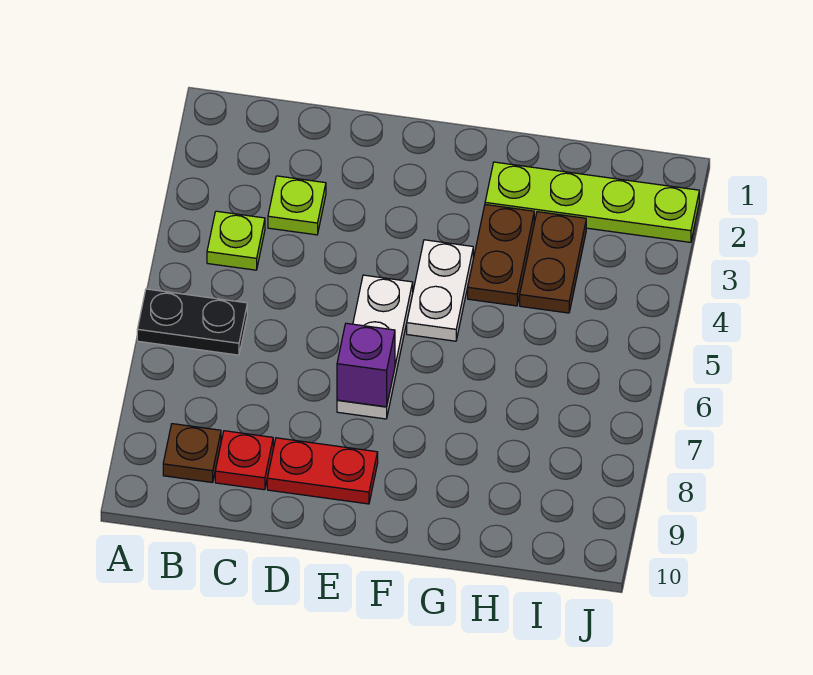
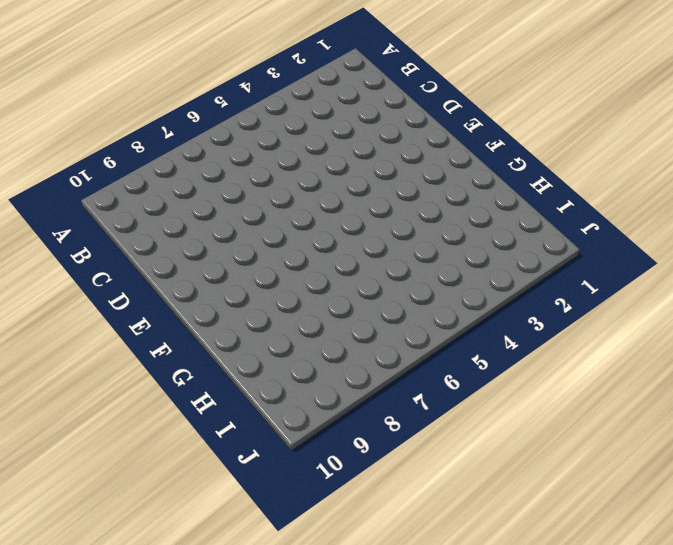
none -> black 1x2 plate [137,289,247,355]
none -> lime 1x1 plate [207,211,265,270]
none -> brown 1x1 plate [163,424,221,483]

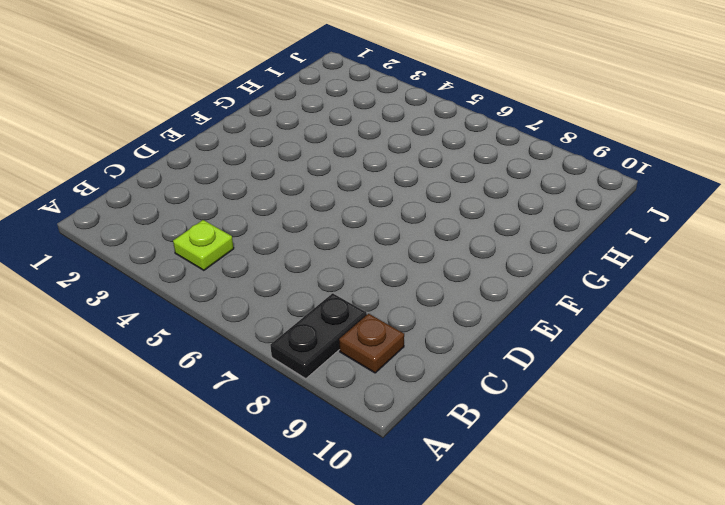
black 1x2 plate [270,293,367,379] -> black 1x2 plate moved to [137,289,247,355]
none -> lime 1x1 plate [268,176,326,235]
none -> red 1x1 plate [215,431,273,490]
none -> red 1x2 plate [267,438,378,504]

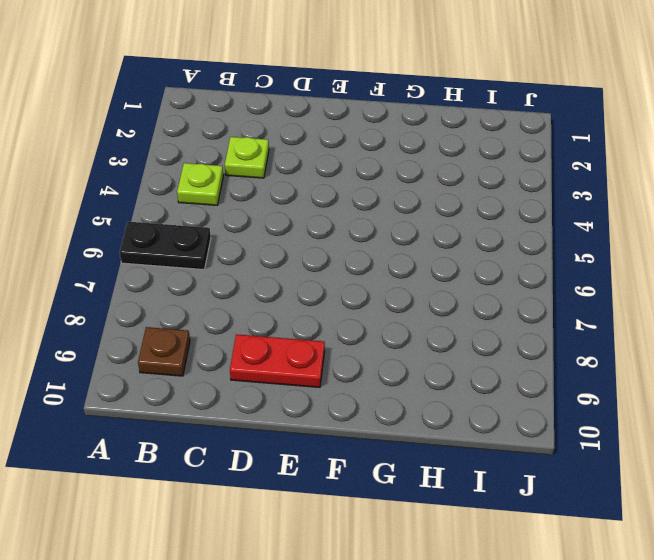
none -> red 1x1 plate [215,431,273,490]
none -> white 1x3 plate [337,275,413,419]
none -> white 1x2 plate [407,240,473,341]

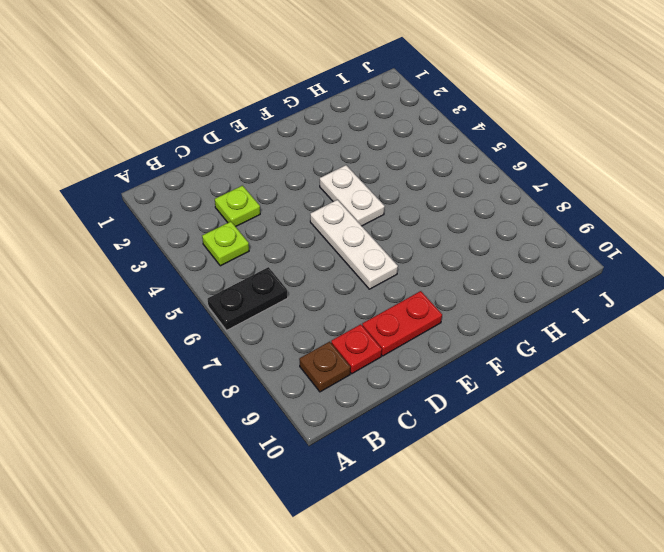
none -> lime 1x4 plate [485,162,699,242]
none -> brown 1x2 plate [468,205,534,306]
none -> brown 1x2 plate [520,212,586,313]

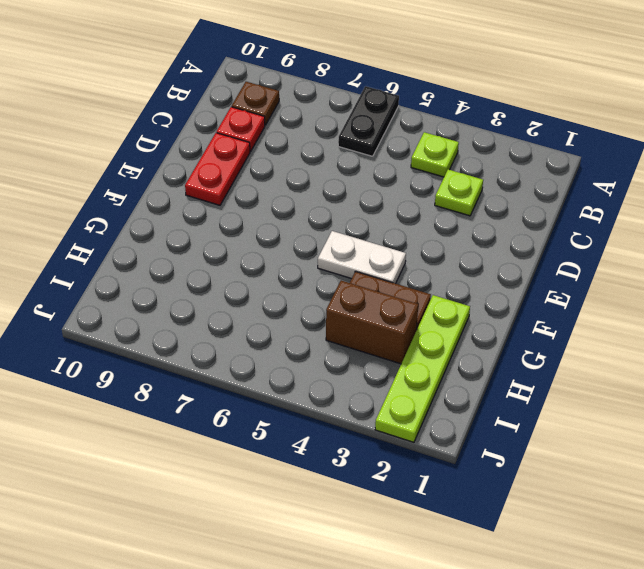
brown 1x2 brick [326,281,418,364] -> brown 1x2 plate [520,212,586,313]
none -> white 1x3 plate [337,275,413,419]
none -> purple 1x1 brick [337,323,395,407]

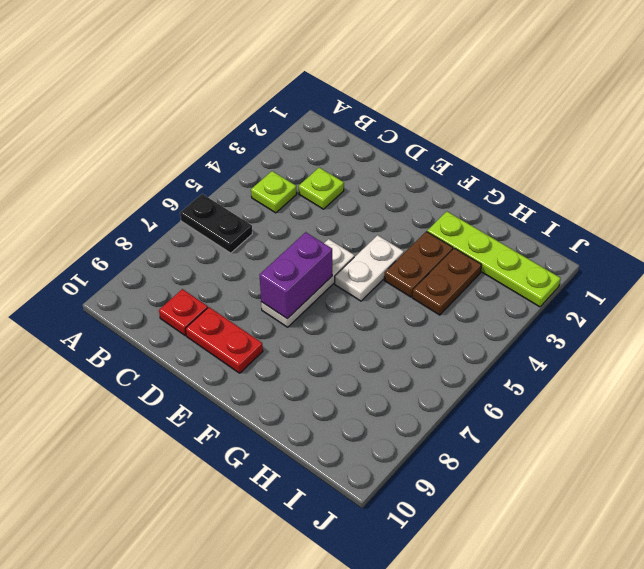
purple 1x2 brick [260,232,332,319] -> purple 1x1 brick [337,323,395,407]
none -> brown 1x1 plate [163,424,221,483]

